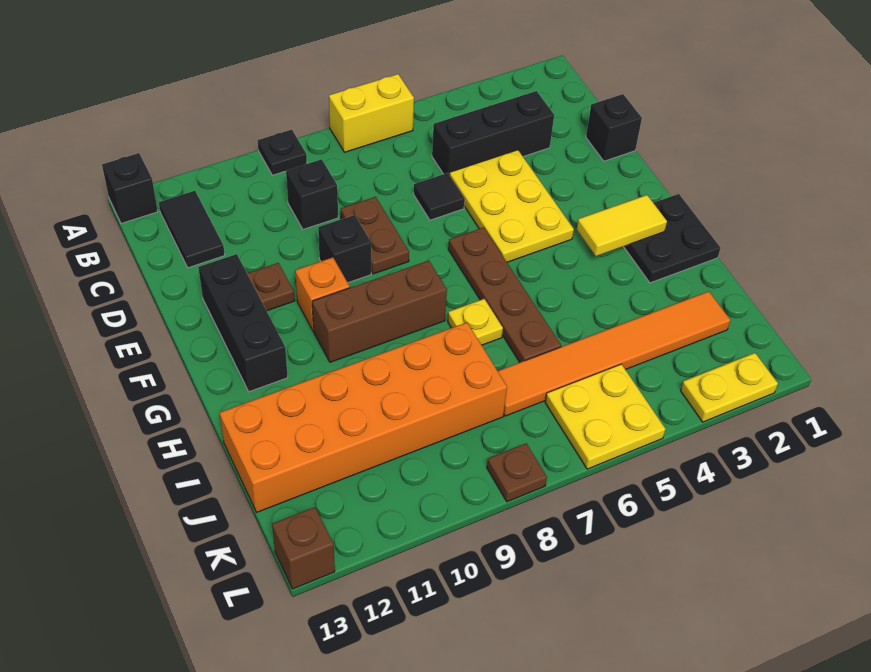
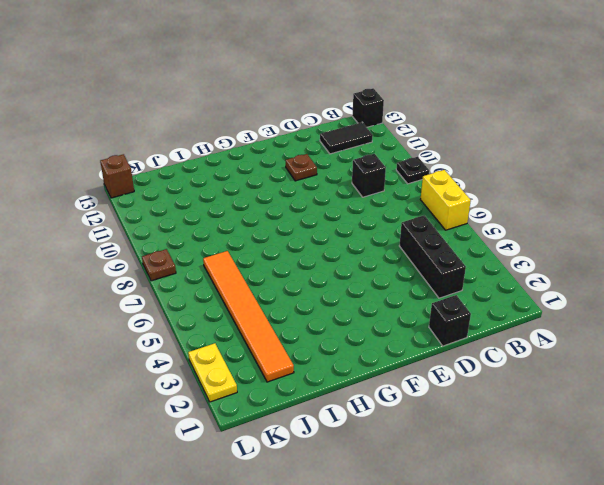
none -> yellow 2x3 plate [450,150,574,262]
none -> black 1x1 tile [413,173,465,220]
none -> brown 1x2 plate [341,197,409,274]

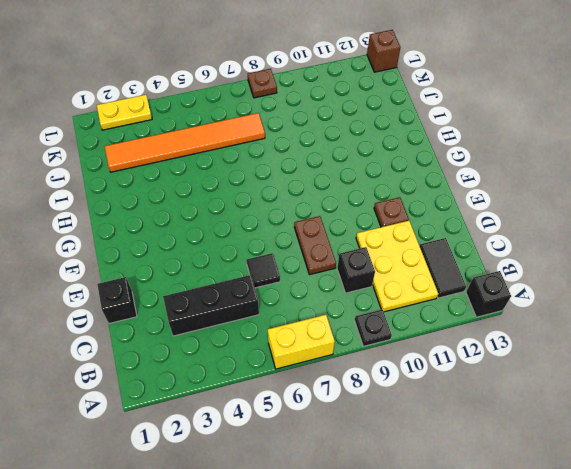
yellow 2x3 plate [356,221,438,312] -> yellow 2x3 plate moved to [450,150,574,262]
none -> black 1x1 brick [318,215,371,283]
none -> black 1x3 brick [198,254,288,392]
none -> brown 1x4 plate [448,227,561,362]

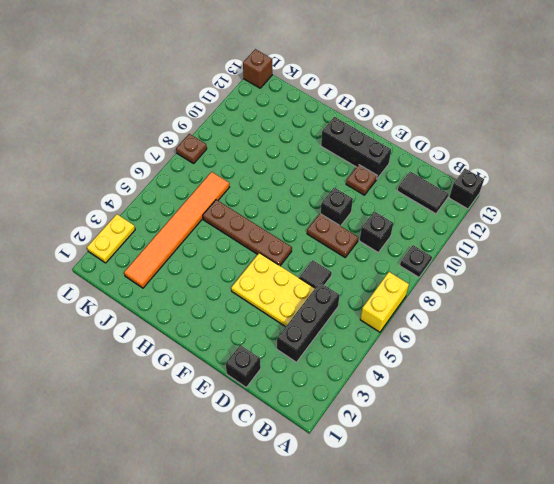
none -> orange 1x1 brick [295,257,350,331]
none -> black 2x2 plate [624,194,721,283]
none -> brown 1x3 brick [312,261,447,362]

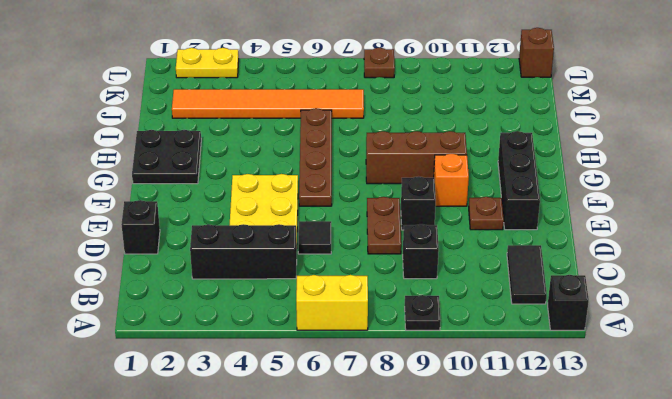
none -> yellow 1x1 plate [448,299,503,345]
none -> orange 2x6 brick [220,323,507,512]
none -> yellow 2x2 plate [545,364,666,469]

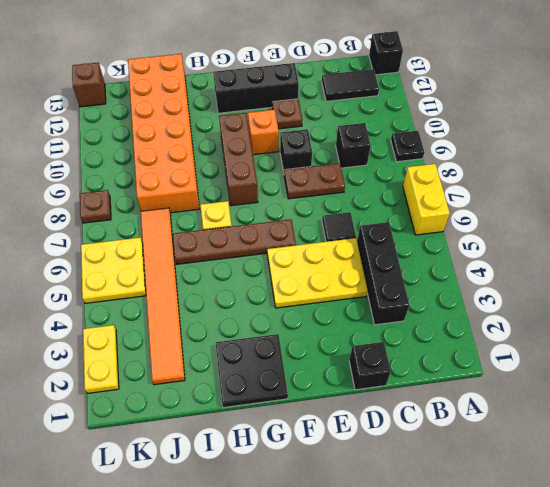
none -> yellow 1x2 tile [577,195,667,256]

